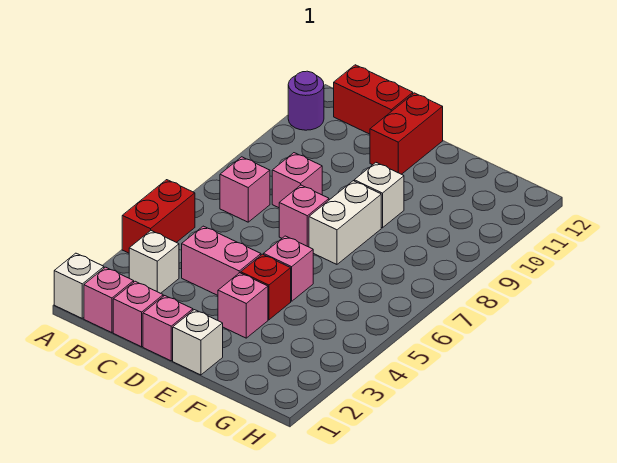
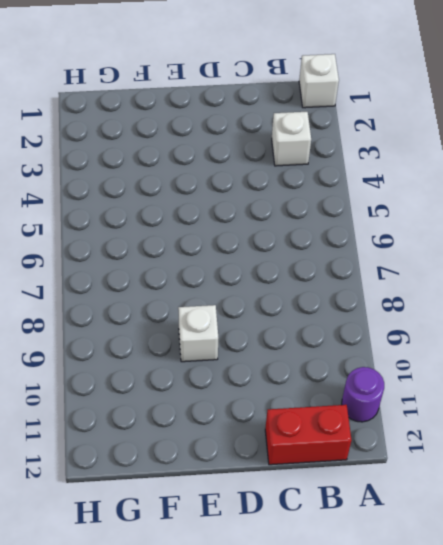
none -> red 1x2 brick [122,180,195,253]
none -> pink 1x1 brick [84,267,134,333]
none -> pink 1x1 brick [220,157,270,222]

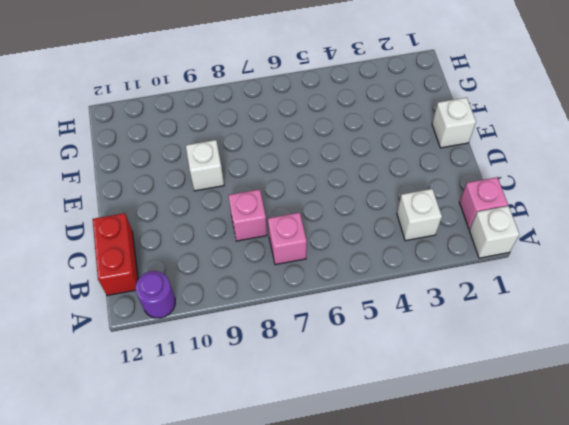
none -> red 1x2 brick [122,180,195,253]
none -> pink 1x1 brick [113,281,163,347]
none -> pink 1x2 brick [182,226,261,295]

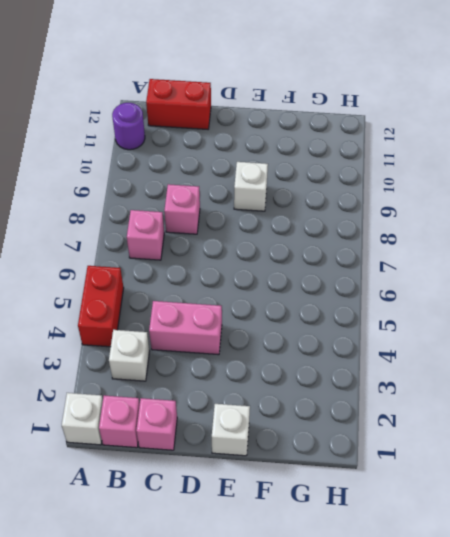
none -> pink 1x1 brick [143,296,193,361]
none -> pink 1x1 brick [279,185,329,247]
none -> red 1x2 brick [370,93,443,174]

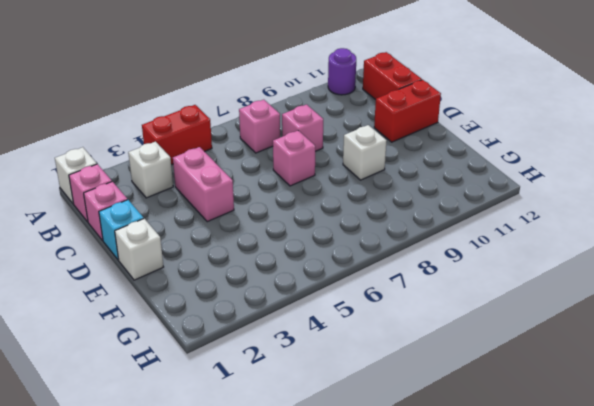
cyan 1x1 brick [99,200,144,260] -> pink 1x1 brick [143,296,193,361]
none -> pink 1x1 brick [218,273,268,338]
none -> red 1x1 brick [241,254,291,320]
none -> pink 1x1 brick [264,236,313,301]

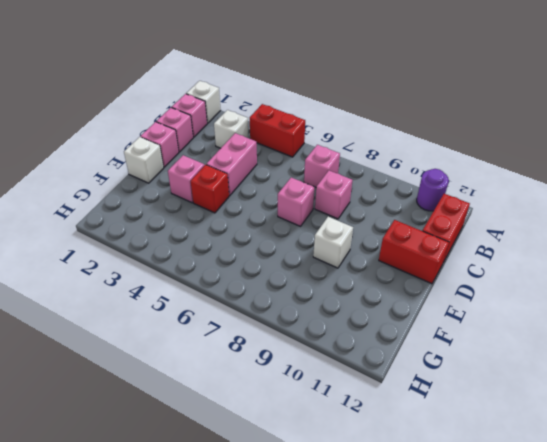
none -> pink 1x1 brick [264,236,313,301]
none -> white 1x2 brick [309,181,381,264]

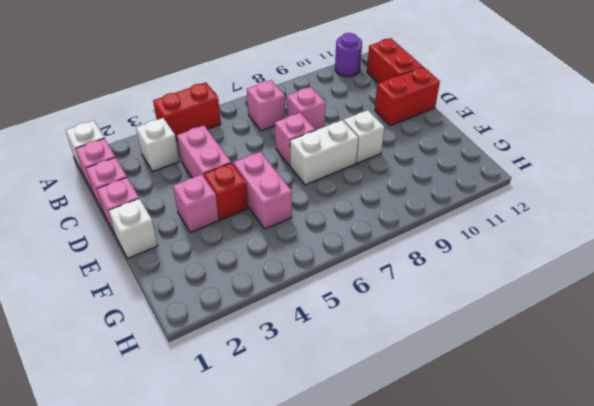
pink 1x2 brick [233,152,292,229] -> pink 1x1 brick [264,236,313,301]

